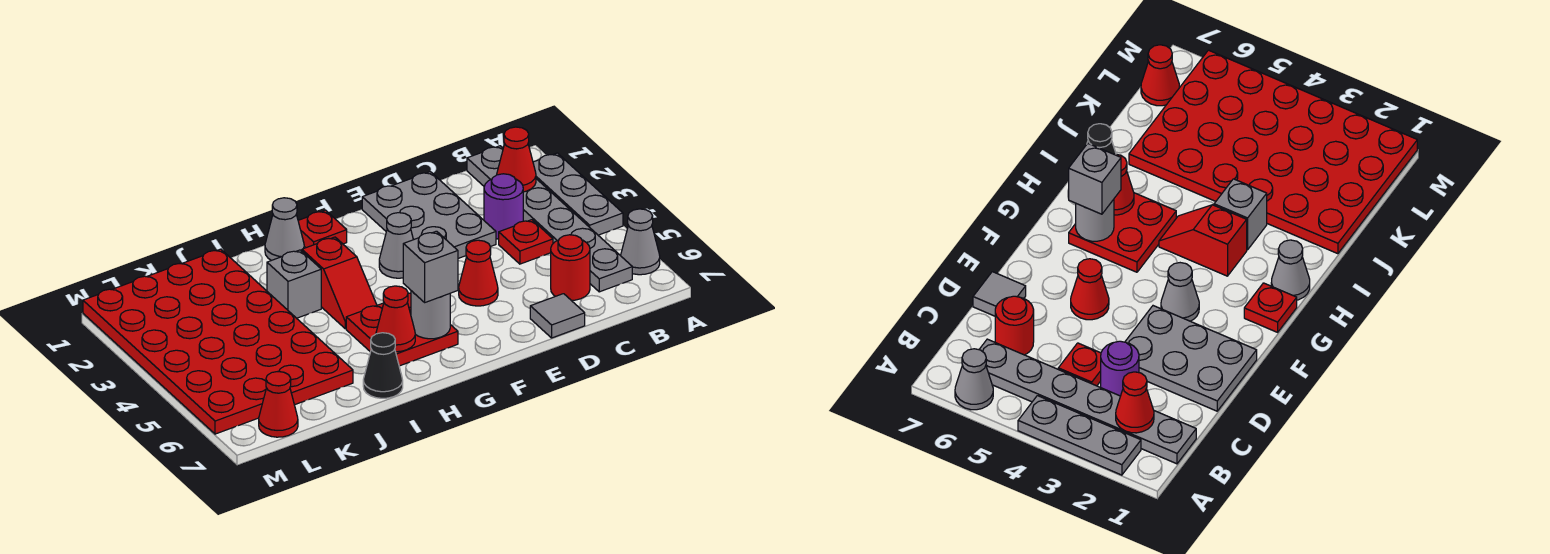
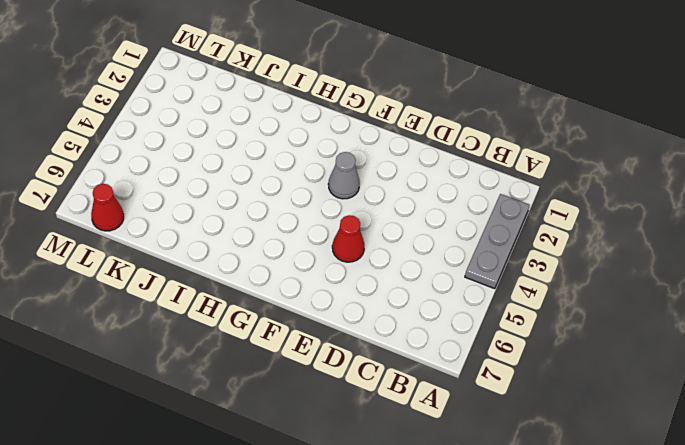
none -> grey 1x1 cone [621,209,660,275]
none -> grey 1x6 plate [467,146,632,292]
none -> purple 1x1 round brick [484,174,523,239]

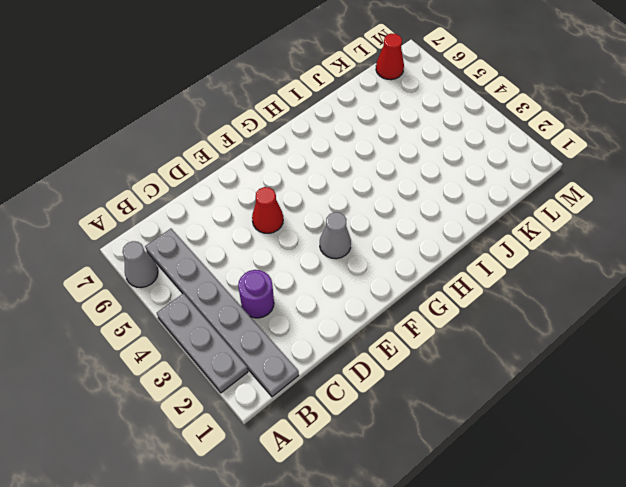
none -> red 1x1 plate [499,220,553,264]
none -> red 1x1 round brick [551,235,590,300]
none -> grey 2x3 plate [362,172,496,258]

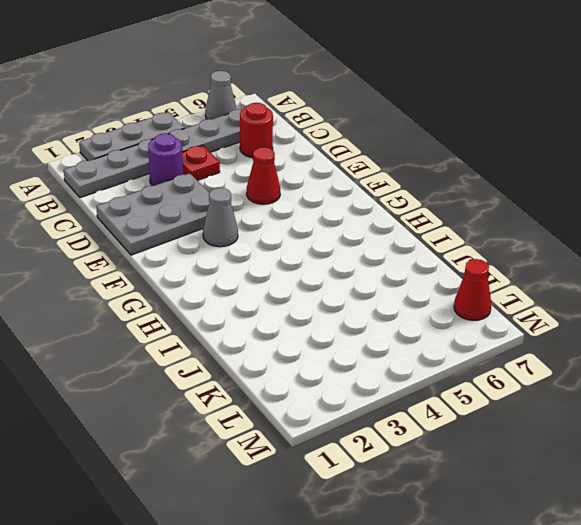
none -> grey 1x1 tile [530,294,585,338]
none -> red 1x1 plate [298,210,347,248]
none -> red 2x2 plate [346,293,458,366]

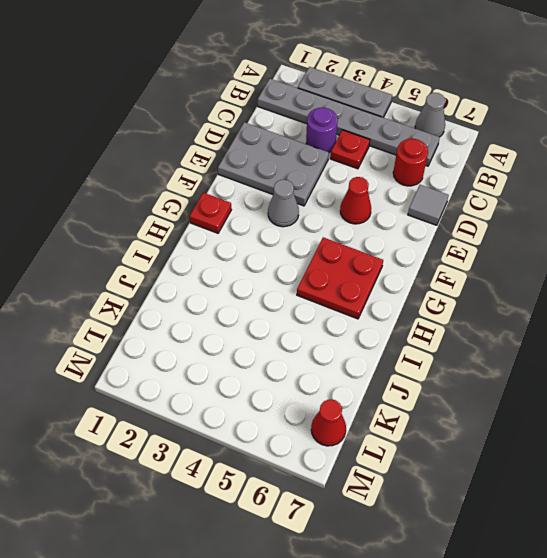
none -> grey 1x1 cone [265,198,304,261]
none -> red 1x2 slope [302,237,377,329]
none -> grey 1x1 brick [267,250,321,318]

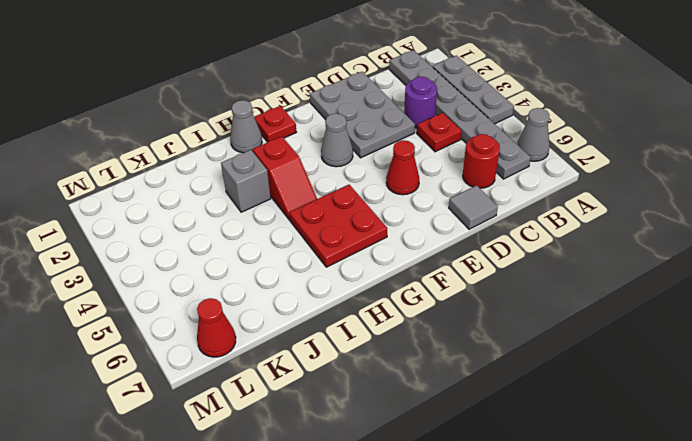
none -> black 1x1 cone [363,333,403,398]
none -> red 4x6 plate [83,249,353,434]
none -> red 1x1 cone [497,127,536,192]

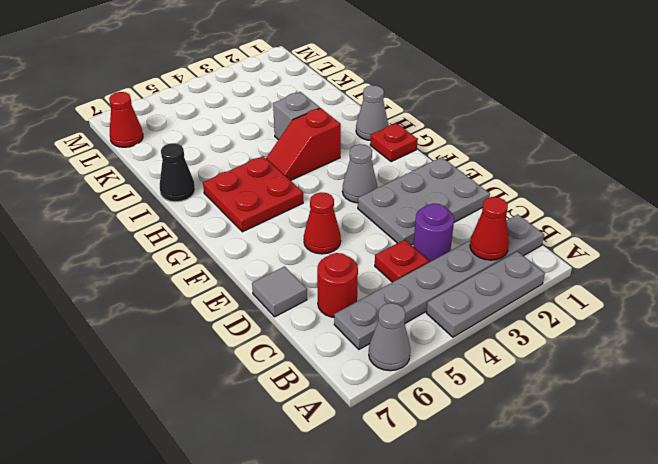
none -> red 4x6 plate [83,249,353,434]
none -> grey 1x1 round brick [411,291,450,339]
none -> red 1x1 cone [376,286,415,352]

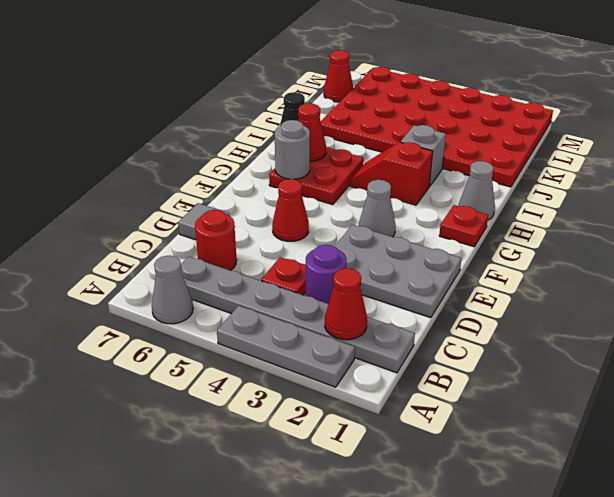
none -> grey 1x1 brick [403,231,458,302]

